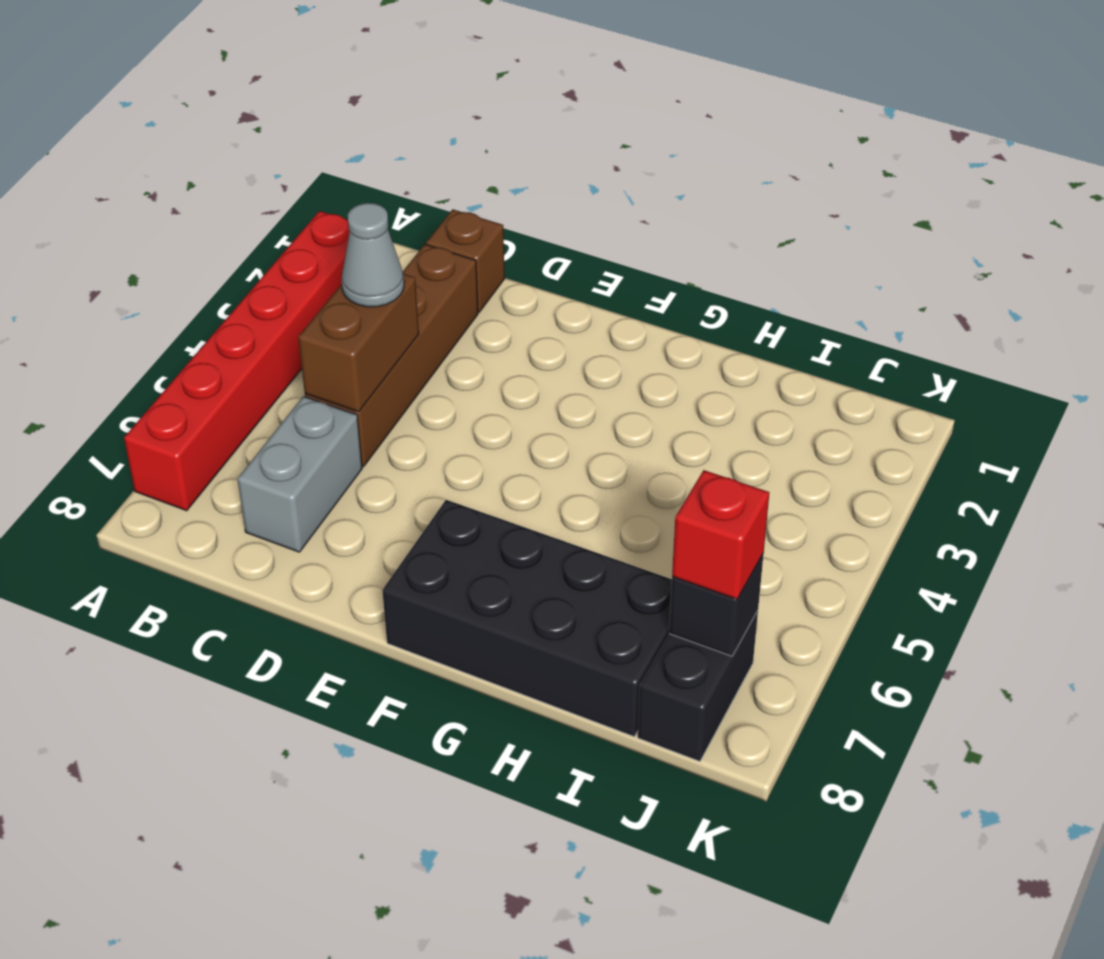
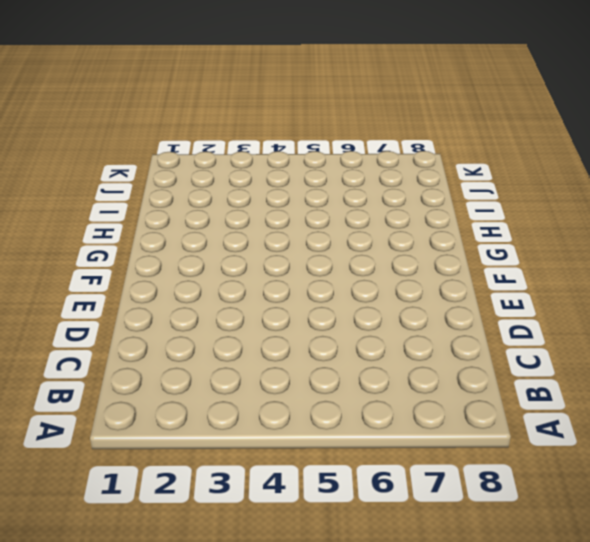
none -> red 1x6 brick [124,211,350,511]
none -> brown 1x1 brick [426,209,505,312]

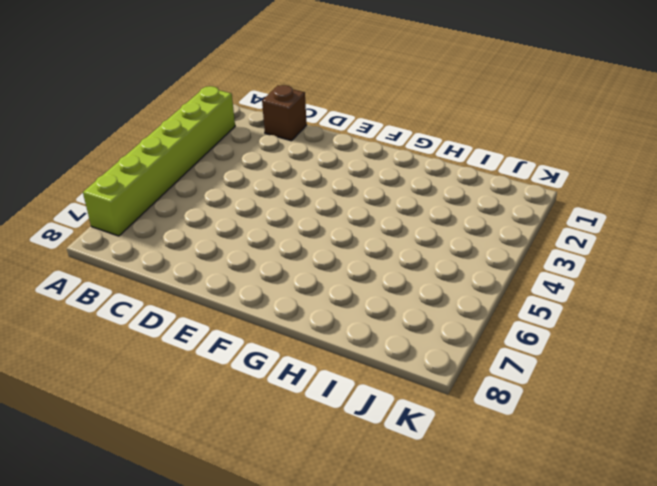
lime 1x6 brick [83,86,235,236] -> red 1x6 brick [124,211,350,511]
none -> brown 1x4 brick [305,244,478,467]
none -> grey 1x2 brick [237,396,362,552]

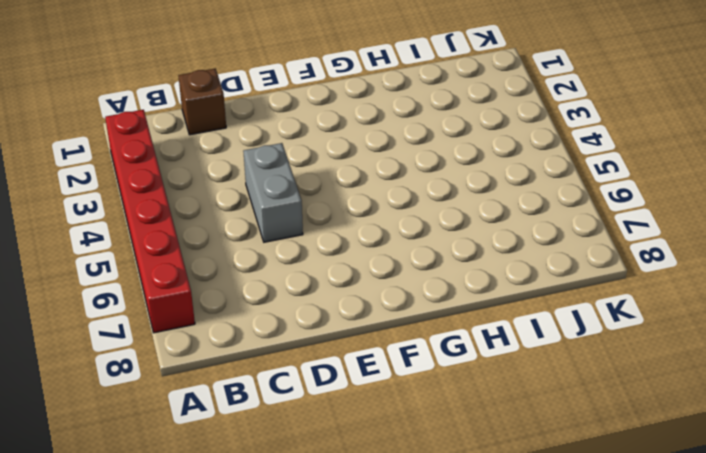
grey 1x2 brick [243,143,303,242] -> grey 1x2 brick moved to [237,396,362,552]
none -> brown 1x4 brick [305,244,478,467]
none -> black 2x4 brick [382,500,672,737]

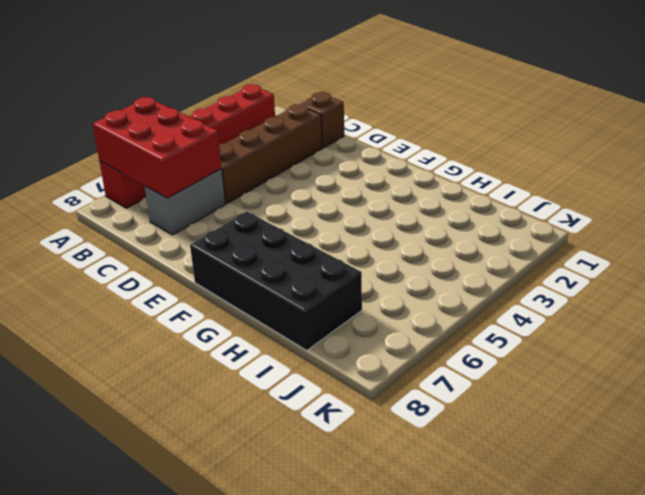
red 2x3 brick [93,97,222,198] -> none
none -> black 1x2 brick [638,611,758,761]
none -> brown 1x2 brick [298,274,419,412]

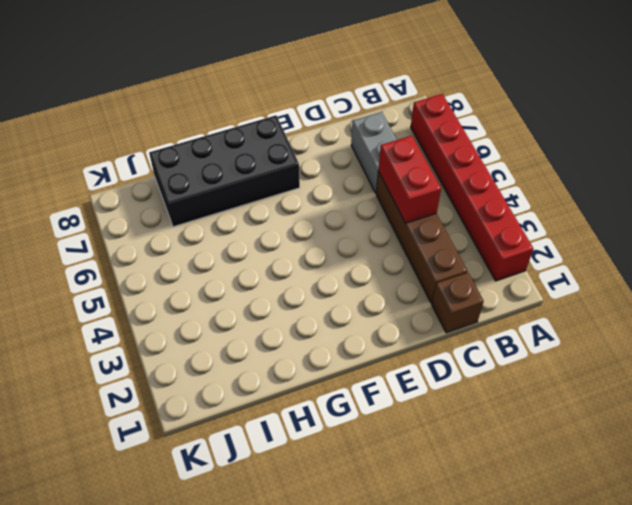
red 1x2 brick [378,136,441,223] -> brown 1x2 brick [298,274,419,412]
none -> black 1x2 brick [638,611,758,761]
none -> black 1x1 brick [669,553,764,656]

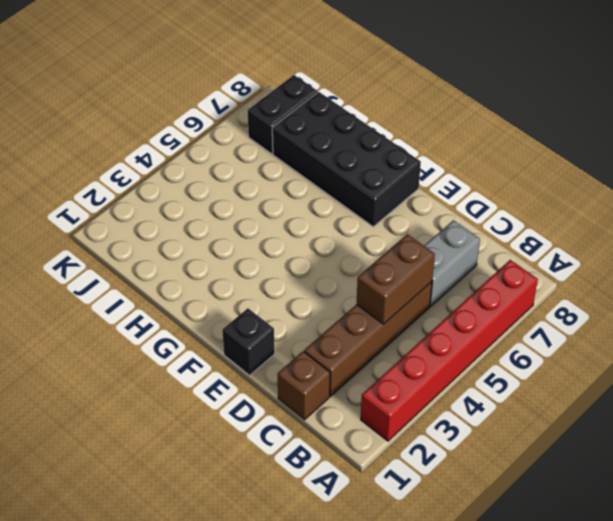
black 1x1 brick [222,308,275,375] -> black 1x1 brick moved to [669,553,764,656]
none -> grey 1x1 cone [342,203,404,307]
none -> red 1x1 brick [672,470,769,599]

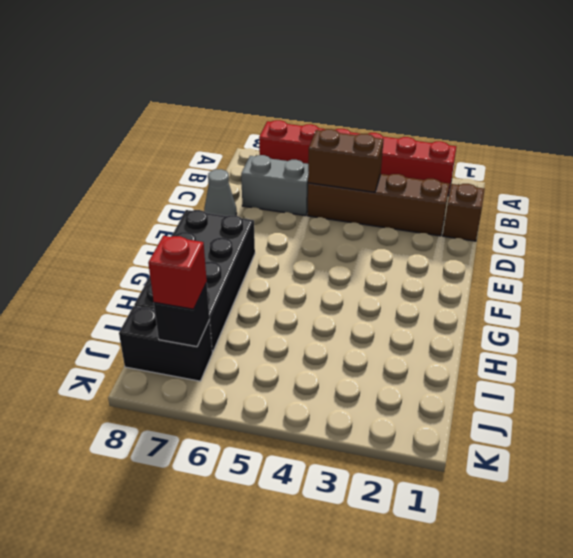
grey 1x1 cone [204,169,237,216] -> grey 1x1 cone moved to [342,203,404,307]

